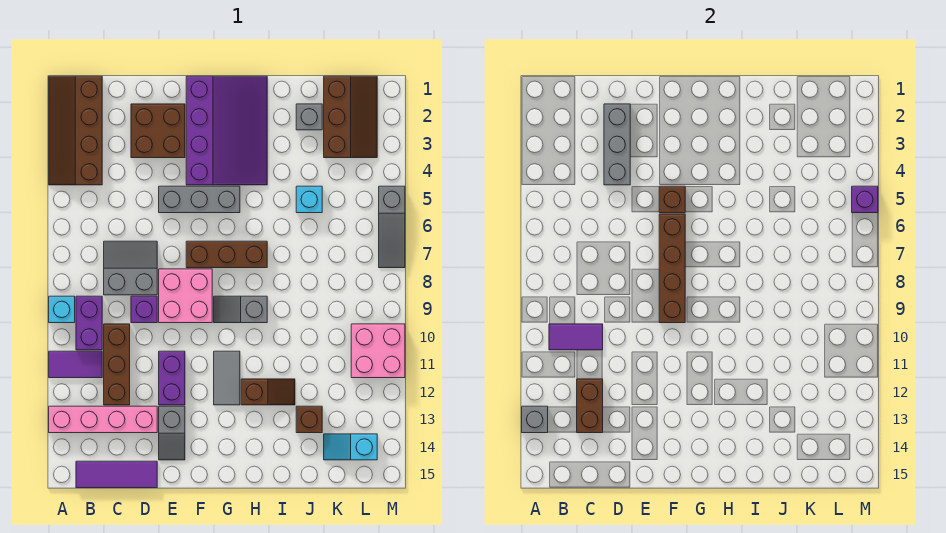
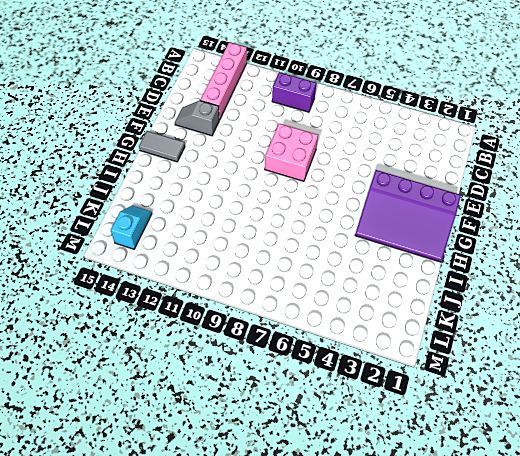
grey 1x2 tile [139,131,185,162] -> grey 1x2 tile moved to [214,351,240,405]
none -> brown 2x4 slope [49,76,102,185]
none -> cyan 1x1 brick [49,296,75,323]
none -> purple 1x2 tile [49,351,102,378]
none -> purple 1x3 tile [76,461,157,488]

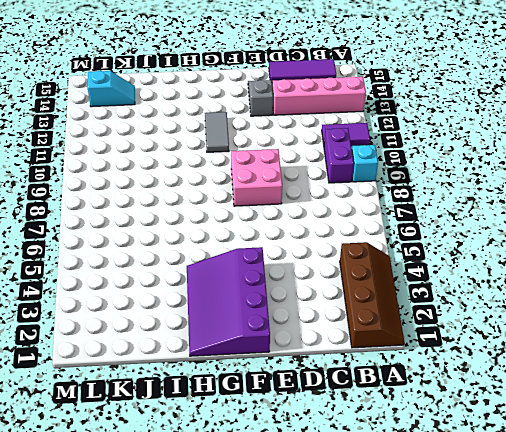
none -> grey 2x2 slope [104,241,157,295]
none -> brown 1x3 brick [104,324,130,405]
none -> brown 2x2 brick [131,104,185,158]
none -> purple 1x1 brick [131,296,157,323]

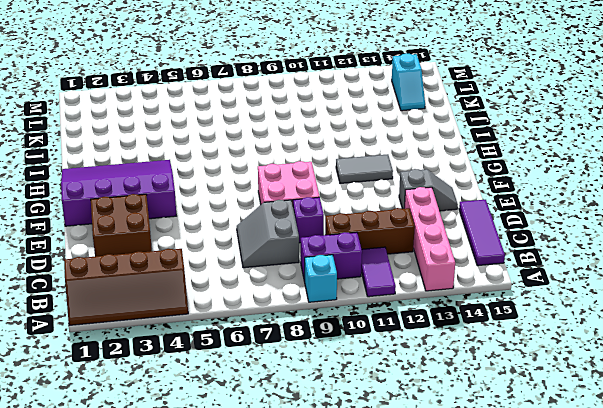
none -> grey 1x3 brick [159,186,240,213]
none -> purple 1x2 brick [159,351,185,405]
none -> brown 1x3 brick [186,241,267,268]
none -> grey 1x2 slope [214,296,267,323]

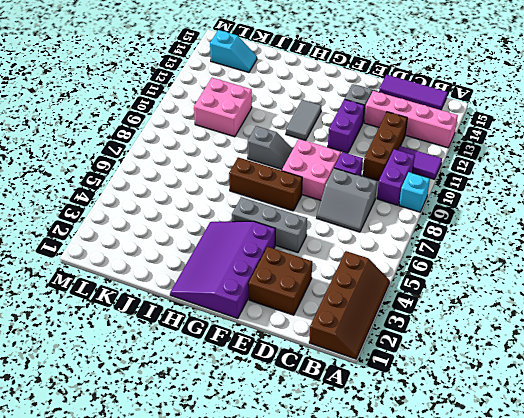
pink 2x2 brick [194,78,252,137] -> pink 2x2 brick moved to [351,324,405,378]
none -> brown 1x2 slope [241,379,295,405]
none -> grey 1x1 brick [296,104,322,130]
none -> cyan 1x1 brick [296,186,322,213]
none -> brown 1x1 brick [296,406,322,433]

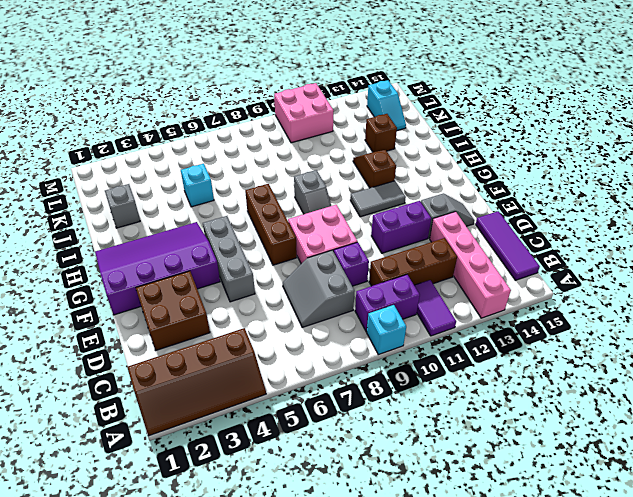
none -> brown 2x3 slope [324,76,377,158]
none -> grey 1x3 slope [379,186,405,268]
none -> grey 1x1 brick [522,406,548,433]
none -> purple 1x2 tile [549,324,603,350]

